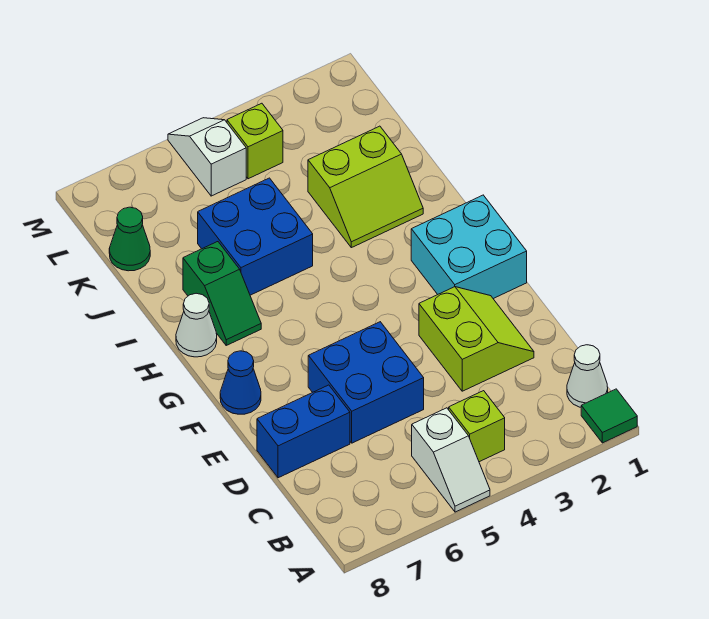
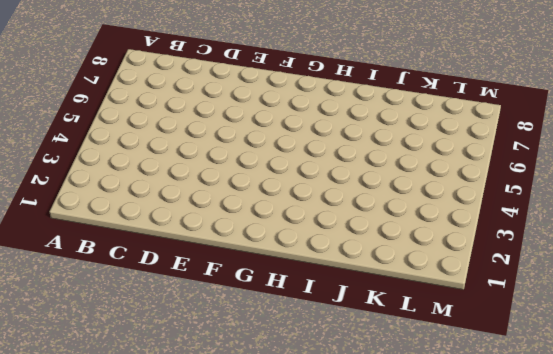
none -> green 1x1 tile [581,389,637,443]
none -> white 1x2 slope [412,408,490,512]
none -> white 1x1 cone [567,345,608,407]

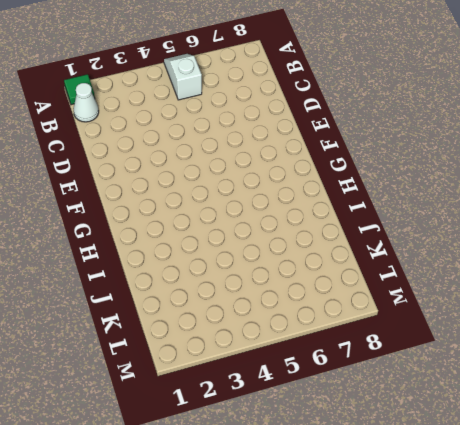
none -> lime 1x1 brick [449,391,505,462]
none -> lime 2x2 slope [419,287,534,391]
none -> blue 2x2 brick [308,322,424,443]

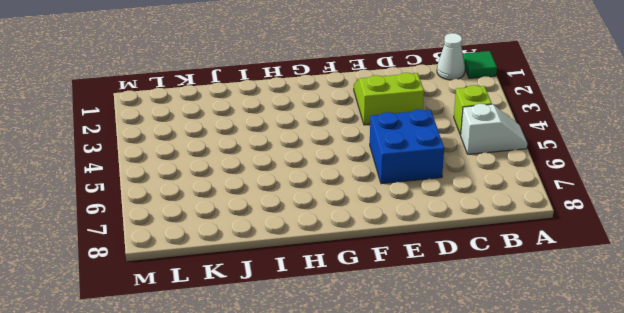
none -> blue 1x2 brick [257,385,350,478]
none -> cyan 2x2 brick [411,195,527,299]
none -> blue 1x1 cone [220,351,261,414]

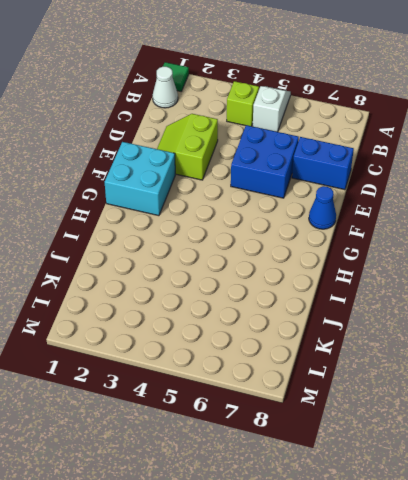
none -> green 1x2 slope [183,242,261,345]
none -> white 1x1 cone [176,293,217,357]
none -> lime 2x2 slope [308,126,423,248]

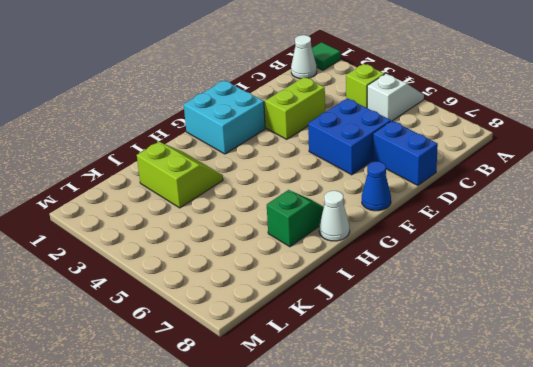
none -> blue 2x2 brick [198,178,313,295]
none -> green 1x1 cone [109,207,150,271]
none -> lime 1x1 brick [227,103,283,179]

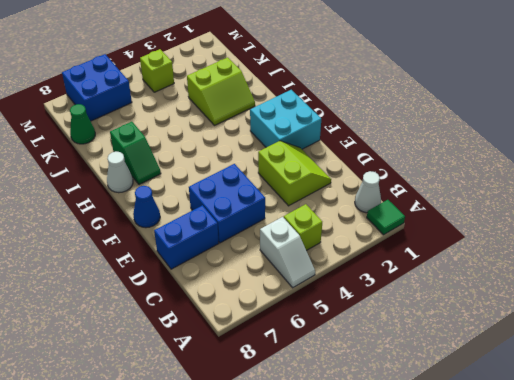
blue 2x2 brick [62,54,132,121] -> blue 2x2 brick moved to [198,178,313,295]
none -> white 1x2 slope [168,118,246,196]

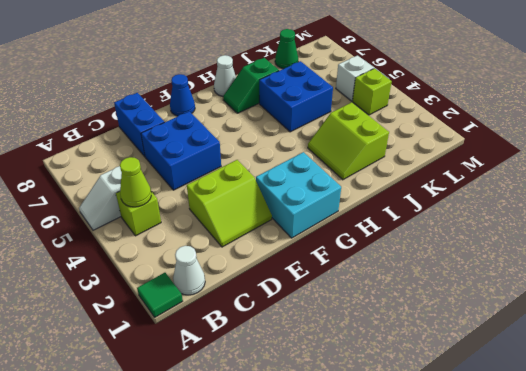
lime 1x1 cone [120,157,151,207] -> none

